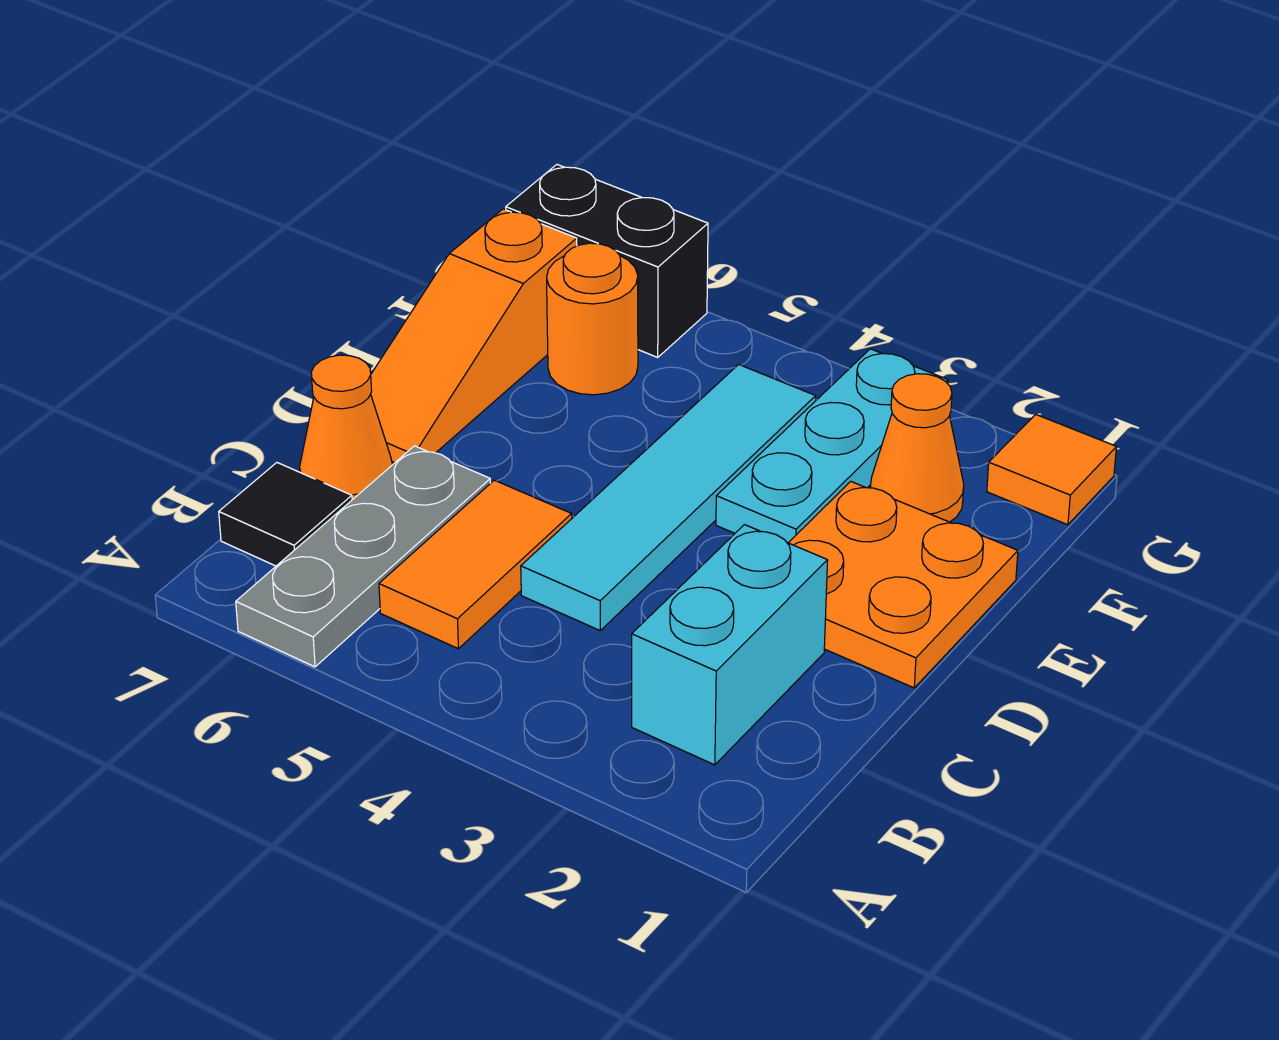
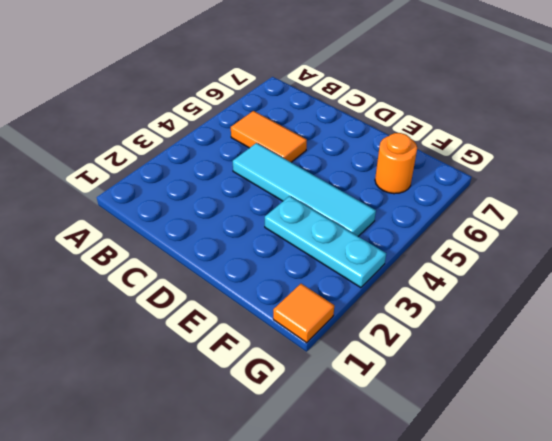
none -> grey 1x3 plate [236,446,490,667]
none -> cyan 1x2 brick [632,525,828,765]
none -> black 1x1 tile [219,463,352,566]

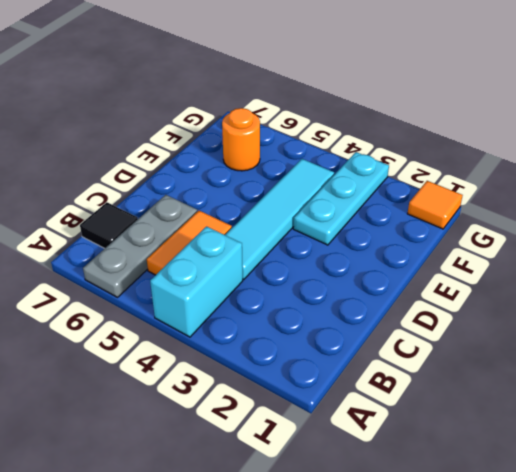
cyan 1x2 brick [150,226,243,337] -> cyan 1x2 brick moved to [632,525,828,765]
none -> orange 1x1 cone [300,355,393,500]
none -> orange 2x2 plate [789,481,1018,688]
none -> orange 1x3 slope [371,209,577,463]

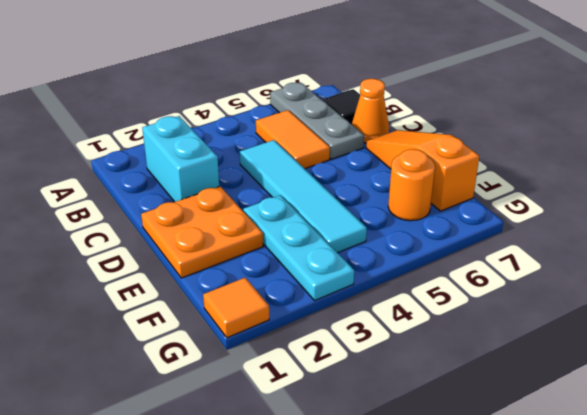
none -> orange 1x1 cone [870,374,964,522]
none -> black 1x2 brick [506,165,708,357]

